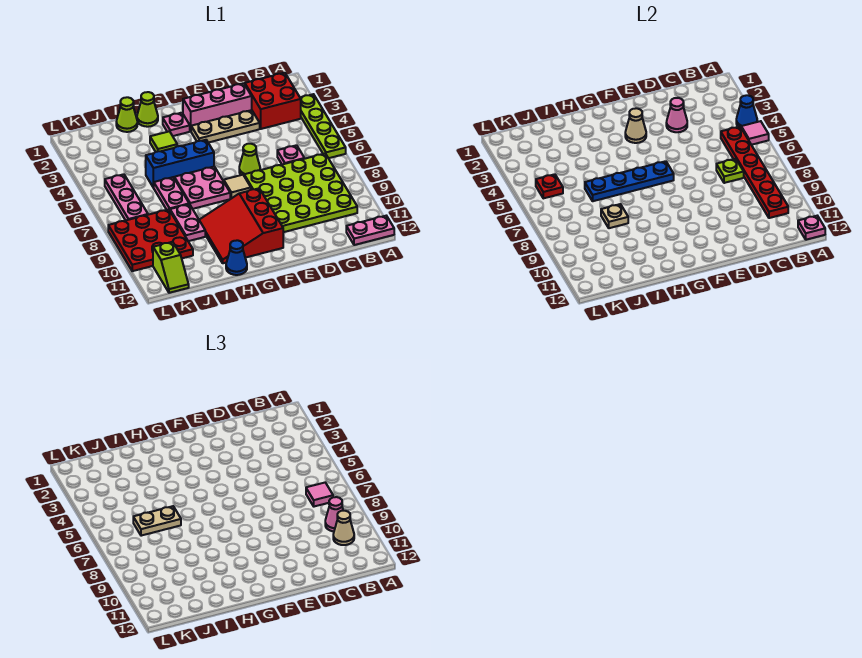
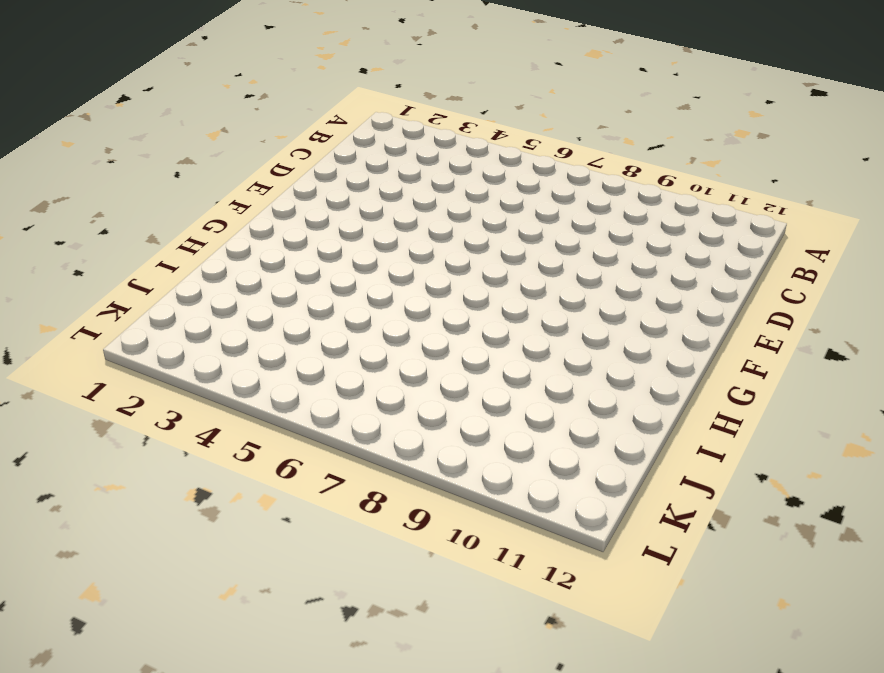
none -> lime 1x4 plate [301,94,346,158]
none -> pink 1x2 plate [346,216,394,245]
none -> red 2x2 brick [245,73,301,129]
none -> lime 4x4 plate [244,154,357,232]

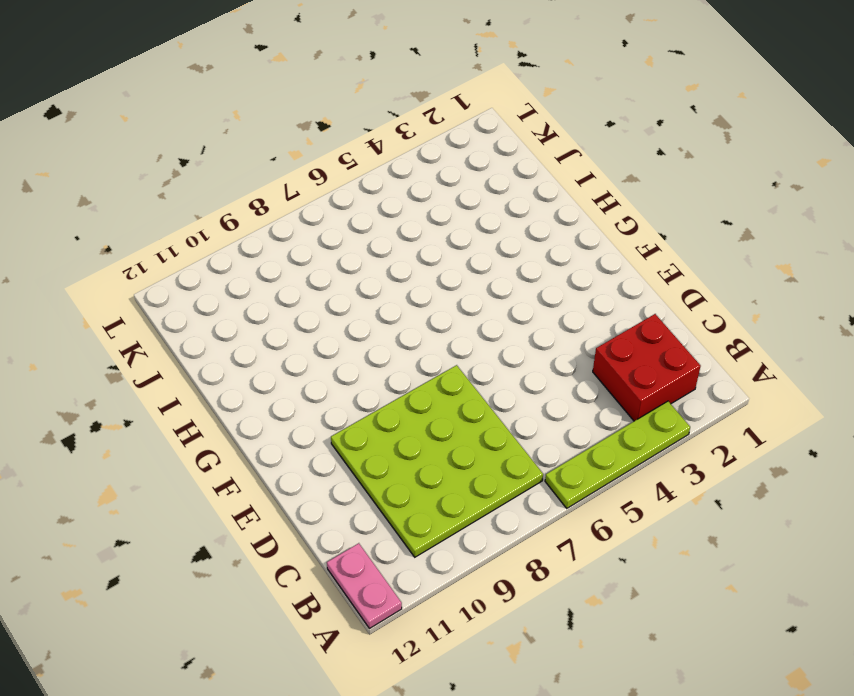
none -> pink 1x1 plate [277,145,304,164]
none -> pink 1x3 brick [183,83,252,131]
none -> tan 1x3 plate [191,110,260,143]
none -> lime 1x1 cone [239,144,260,175]

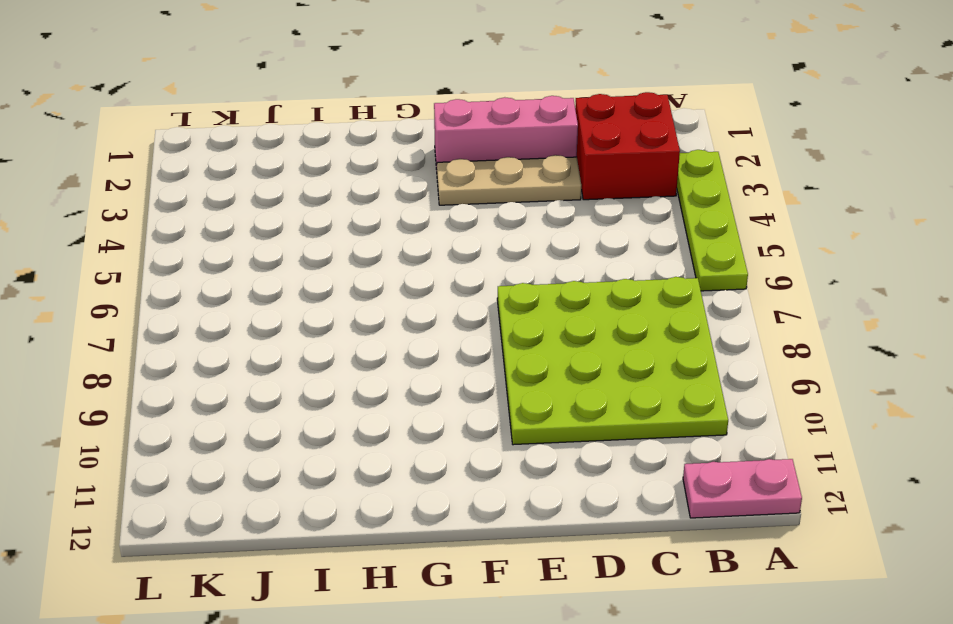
none -> pink 1x1 plate [277,145,304,164]
none -> lime 1x1 cone [239,144,260,175]
none -> tan 1x1 tile [224,175,251,198]
none -> red 3x3 slope [199,188,283,263]

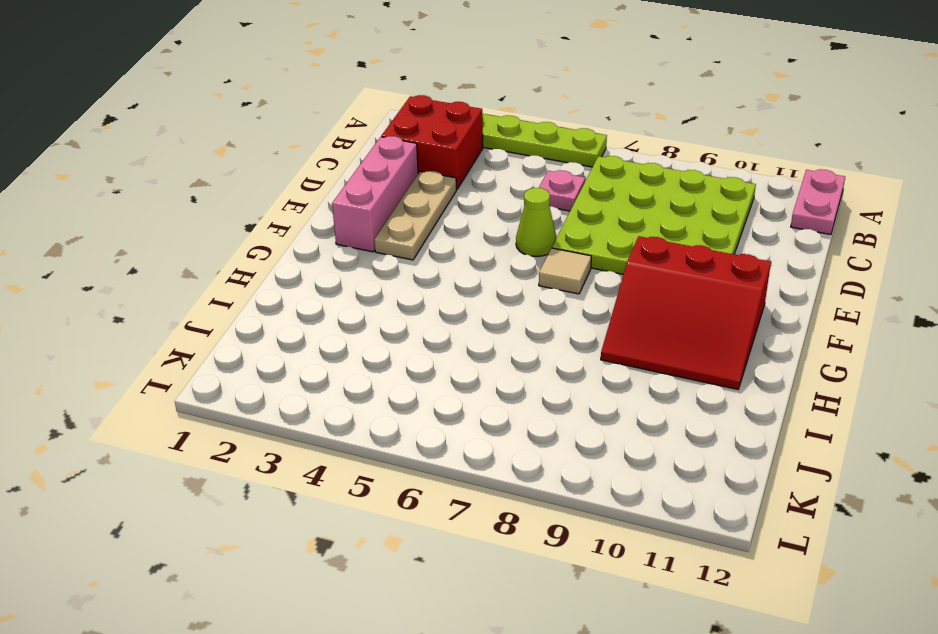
none -> pink 1x1 plate [163,113,190,136]
none -> blue 1x3 brick [146,140,214,188]
none -> pink 2x2 plate [174,167,230,209]
none -> lime 1x1 cone [137,92,158,127]

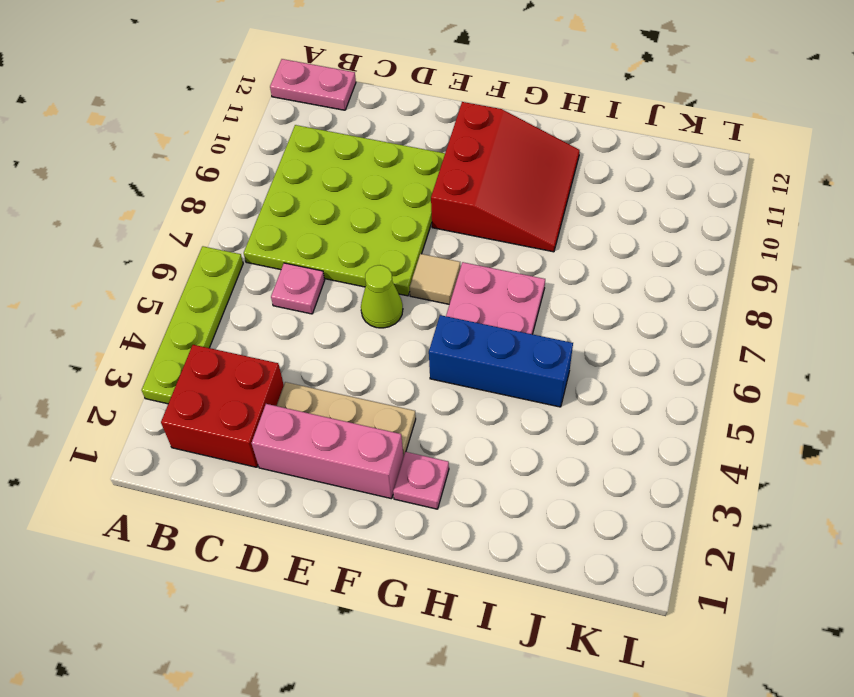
none -> lime 1x1 cone [137,92,158,127]
none -> lime 1x1 tile [150,131,177,152]
none -> blue 1x1 cone [226,240,247,275]
none -> lime 1x1 cone [116,97,137,132]

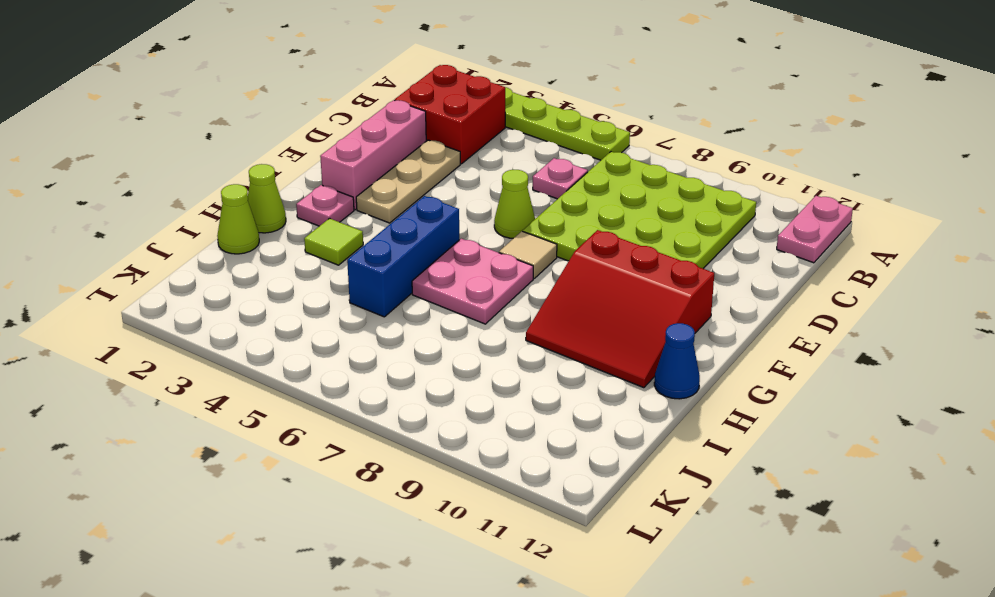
none -> pink 1x2 plate [154,177,189,210]
none -> pink 1x2 plate [170,204,205,241]
none -> red 3x3 plate [108,209,193,271]
none -> pink 1x3 plate [105,174,148,220]

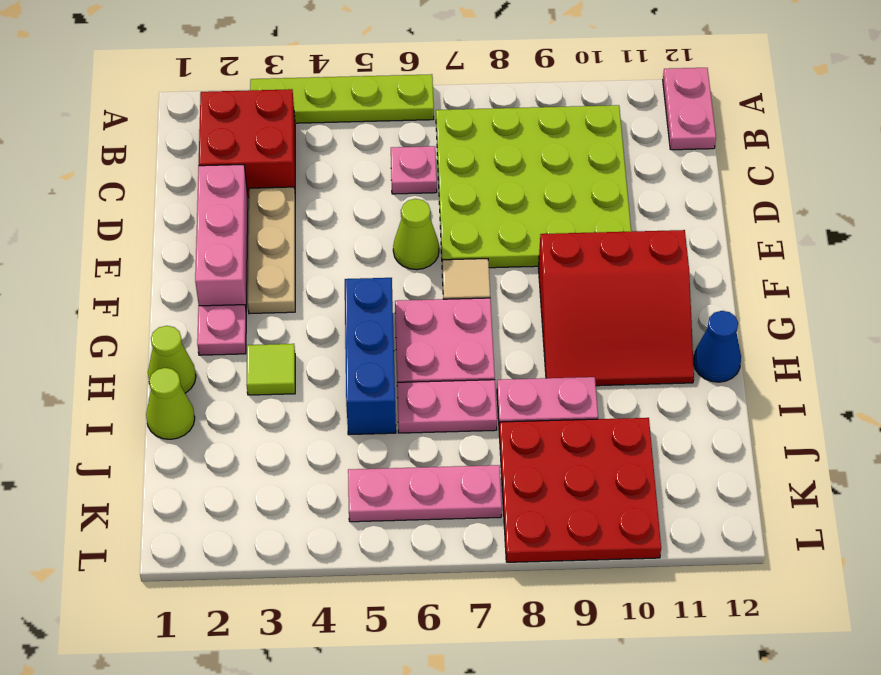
none -> lime 1x2 slope [153,242,189,293]
none -> blue 1x1 cone [736,95,757,127]
none -> pink 1x1 tile [741,121,769,145]
none -> pink 1x1 plate [798,216,825,240]

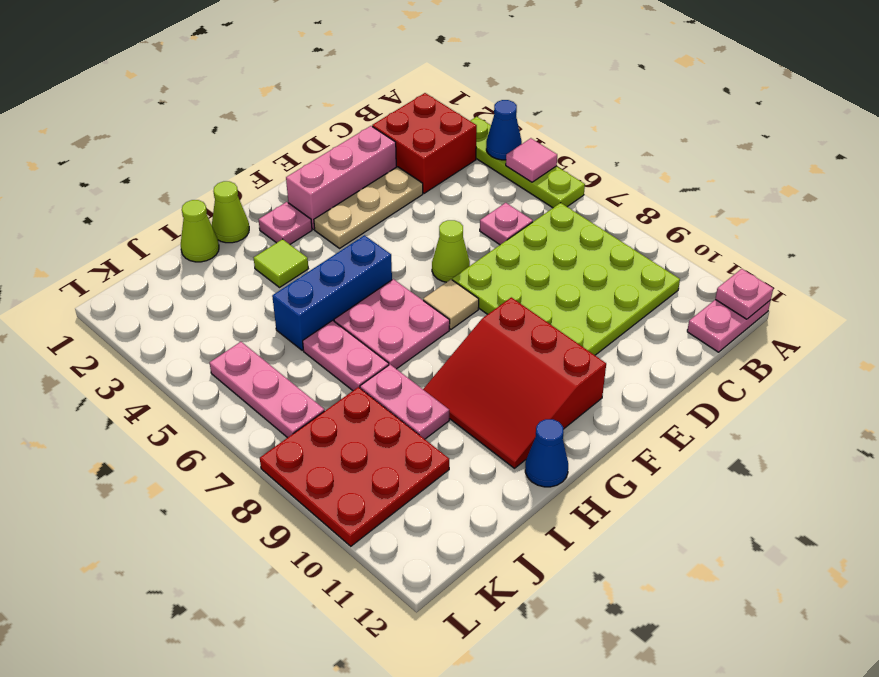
none -> lime 1x2 slope [153,242,189,293]
none -> red 1x6 plate [721,127,788,218]
none -> lime 1x1 plate [716,159,744,183]
none -> pink 1x1 cone [666,98,687,132]

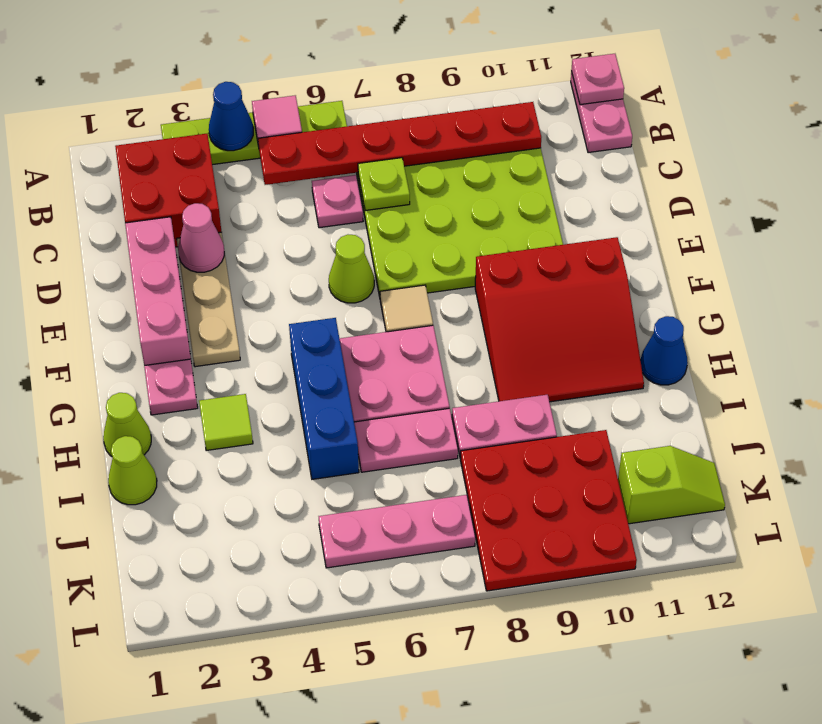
none -> tan 1x1 cone [625,108,646,143]
none -> blue 1x4 plate [585,161,674,201]
none -> tan 1x1 plate [601,204,628,228]
none -> red 1x1 plate [536,174,563,198]

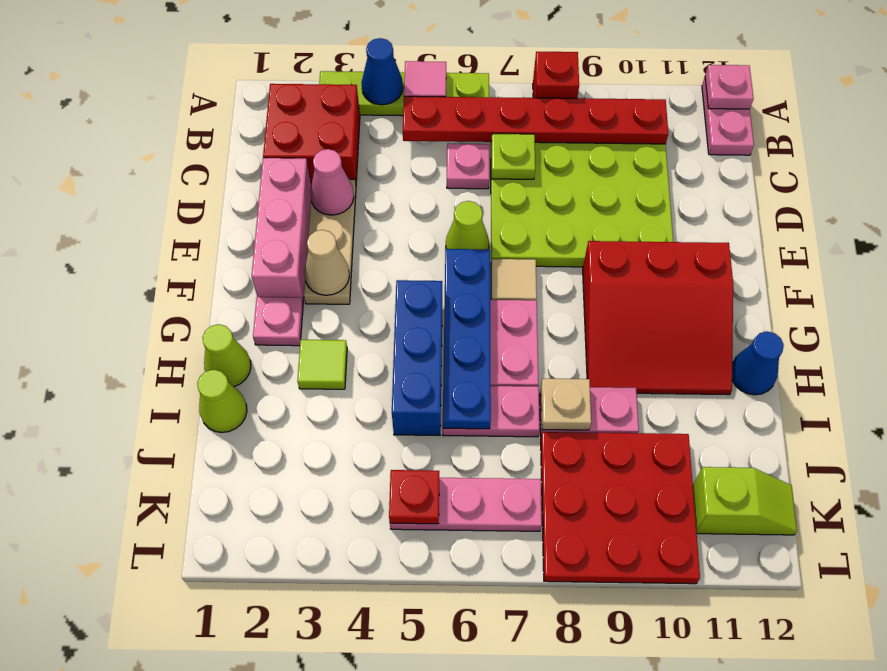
red 1x1 brick [533,52,579,98] -> none
none -> pink 1x1 tile [306,483,333,507]
none -> pink 1x1 cone [325,497,343,531]
none -> tan 1x1 cone [333,511,354,545]
none -> tan 1x2 plate [133,506,181,536]

